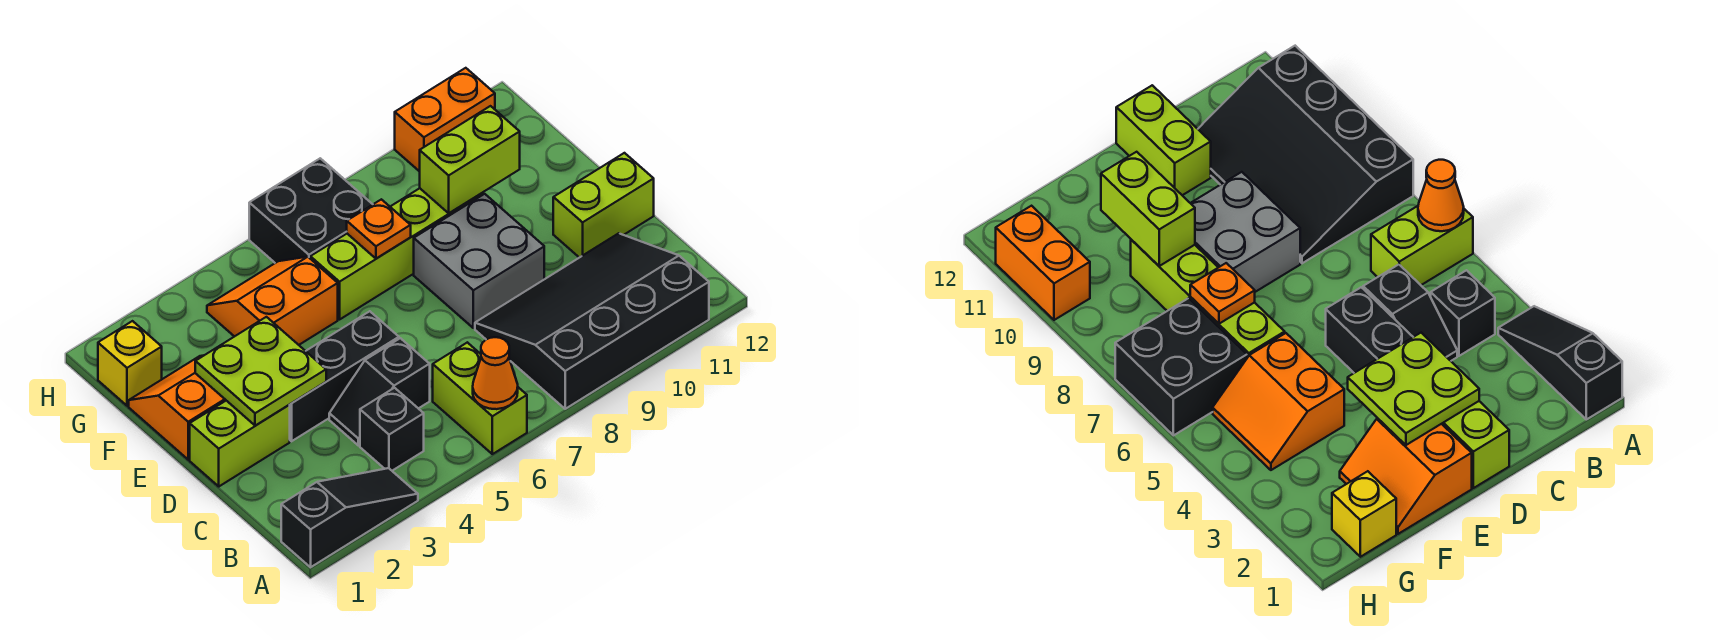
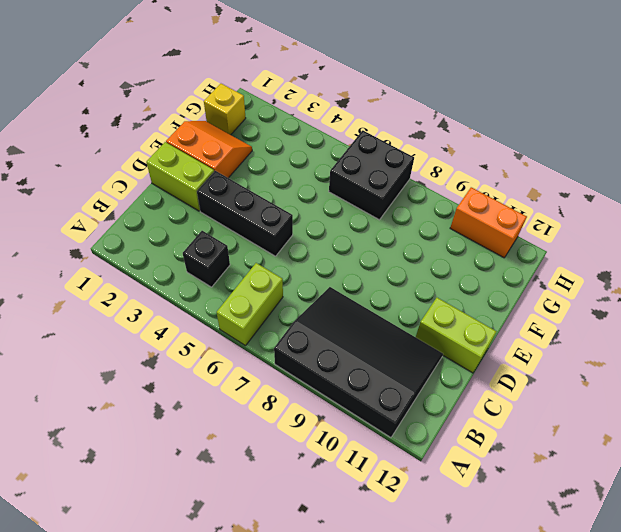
none -> black 1x3 slope [281,468,418,567]
none -> black 1x2 slope [329,338,430,446]
none -> grey 2x2 brick [414,194,544,328]

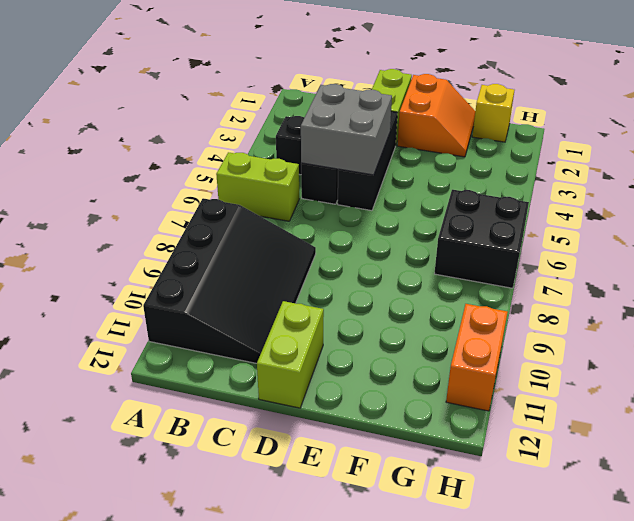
grey 2x2 brick [301,84,392,175] -> grey 2x2 brick moved to [414,194,544,328]
none -> black 1x3 slope [281,468,418,567]
none -> orange 2x2 slope [207,257,338,345]
none -> lime 1x4 brick [310,188,483,319]

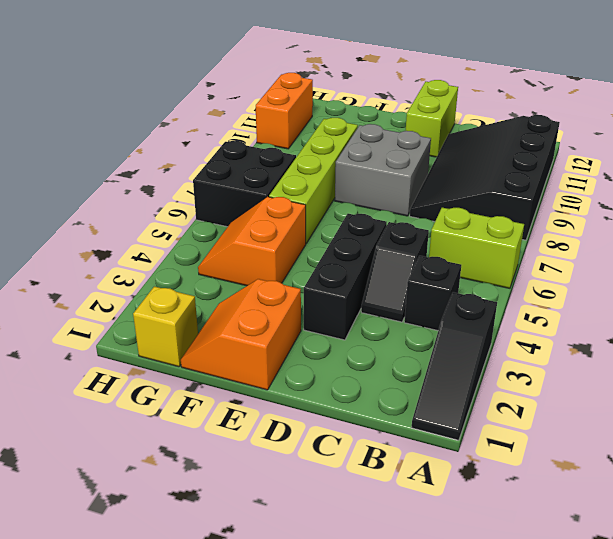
black 1x3 slope [412,292,497,440] -> black 1x3 slope turned to [281,468,418,567]
none -> lime 1x2 brick [190,401,290,486]
none -> orange 1x1 cone [473,337,518,409]
none -> lime 2x2 plate [195,317,326,426]

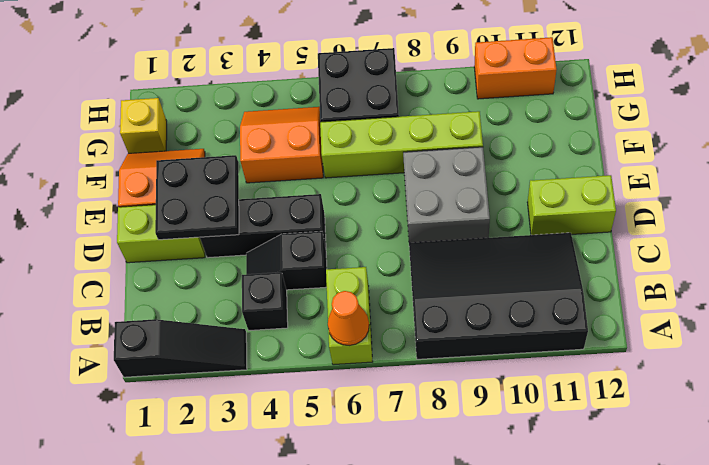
black 2x2 plate [155,155,239,240] -> lime 2x2 plate [195,317,326,426]
none -> orange 1x1 plate [347,199,411,258]
none -> lime 1x2 brick [420,106,520,213]

